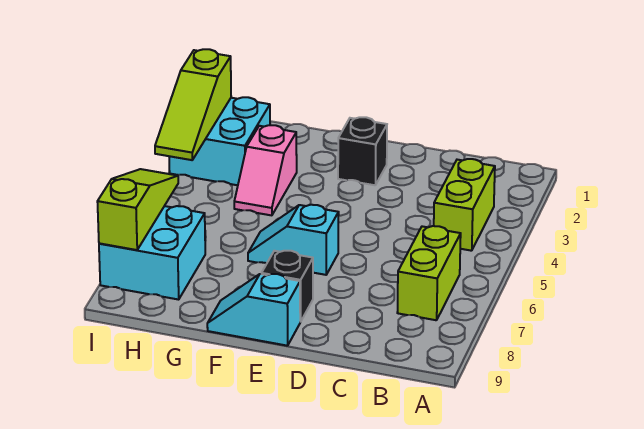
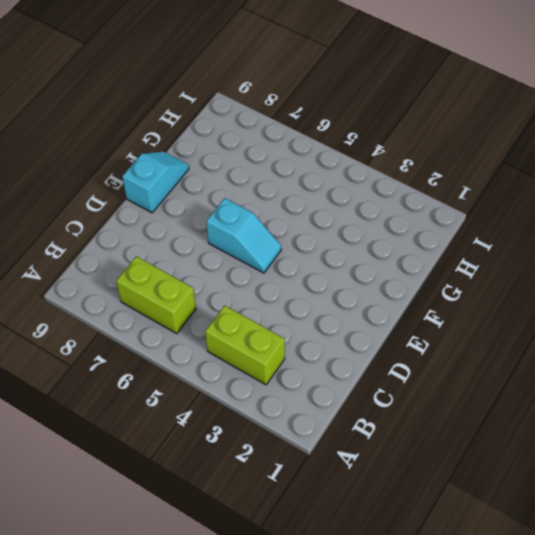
cyan 1x2 slope [206,198,281,273] -> cyan 1x2 slope turned to [248,205,339,275]
none -> black 1x1 brick [338,117,387,185]
none -> black 1x1 brick [262,251,313,321]

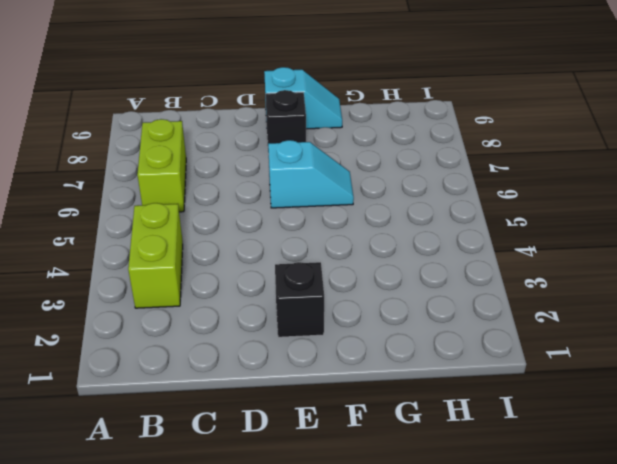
none -> pink 1x2 slope [234,125,297,215]
none -> cyan 2x2 brick [169,97,270,185]

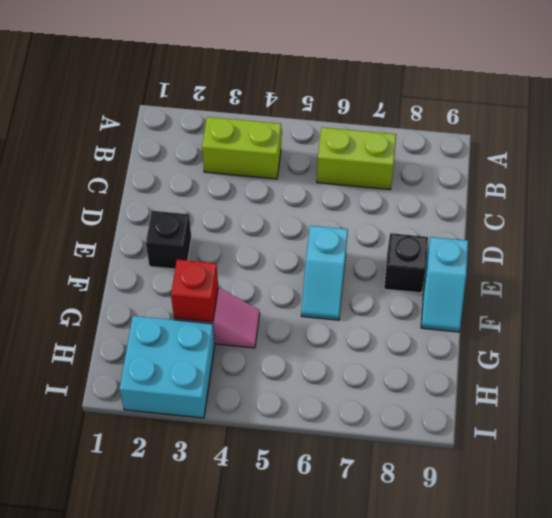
red 1x1 brick [171,259,218,322] -> none
none -> cyan 2x2 brick [99,206,205,300]
none -> lime 1x3 slope [155,49,231,160]

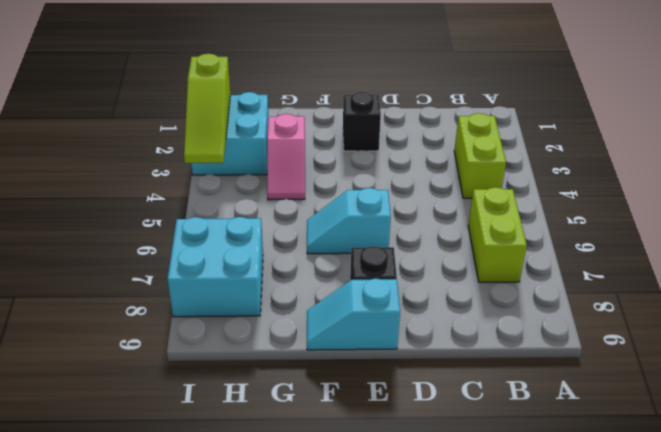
none -> lime 1x3 slope [97,169,178,250]

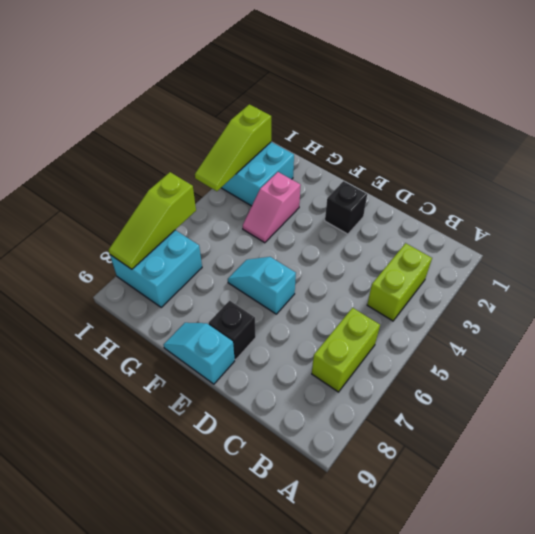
lime 1x3 slope [109,172,196,269] -> lime 1x3 slope turned to [97,169,178,250]

